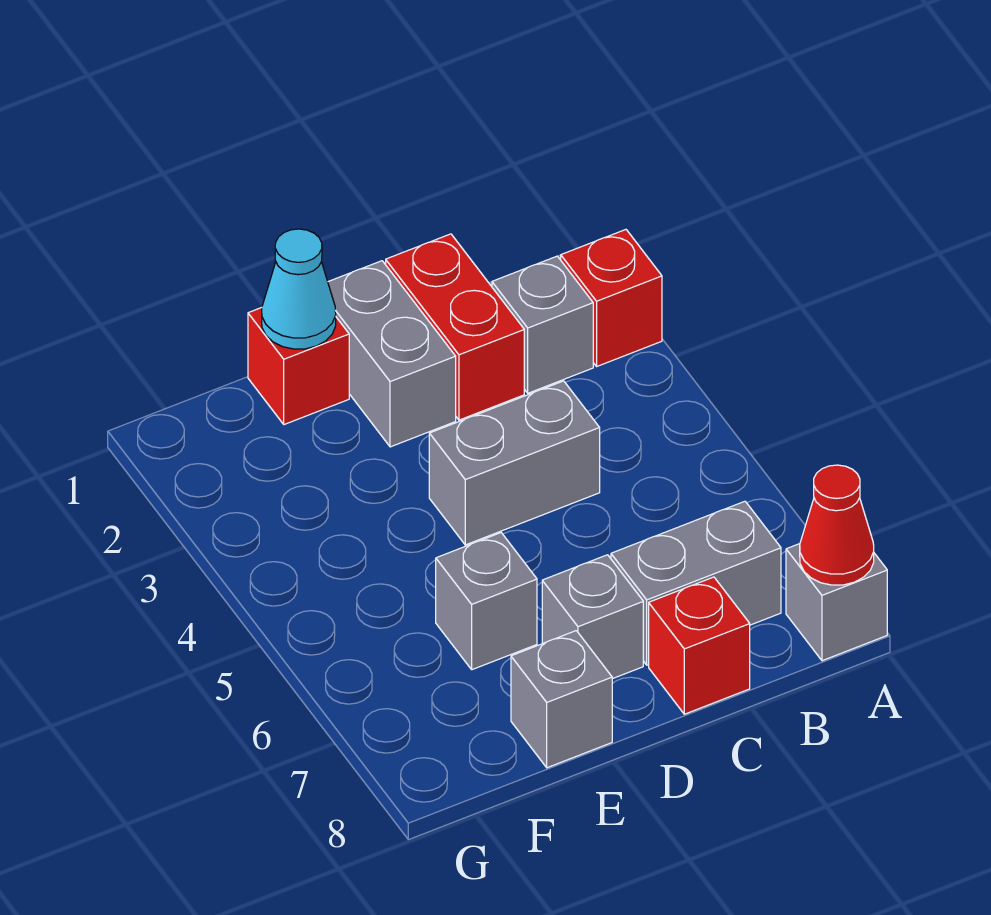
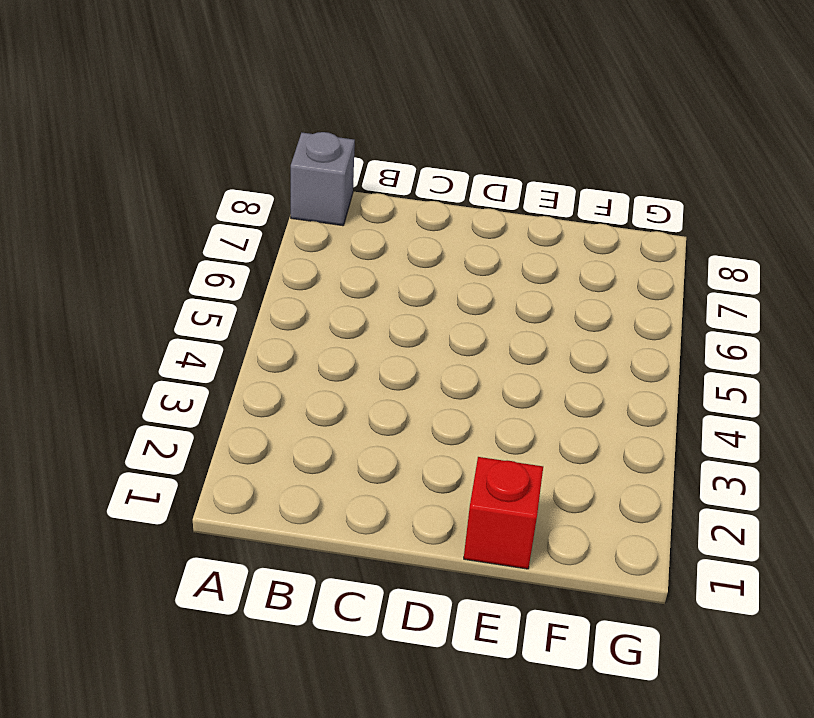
none -> red 1x1 brick [561,230,662,366]
none -> grey 1x1 brick [492,256,593,393]
none -> grey 1x2 brick [611,501,781,665]

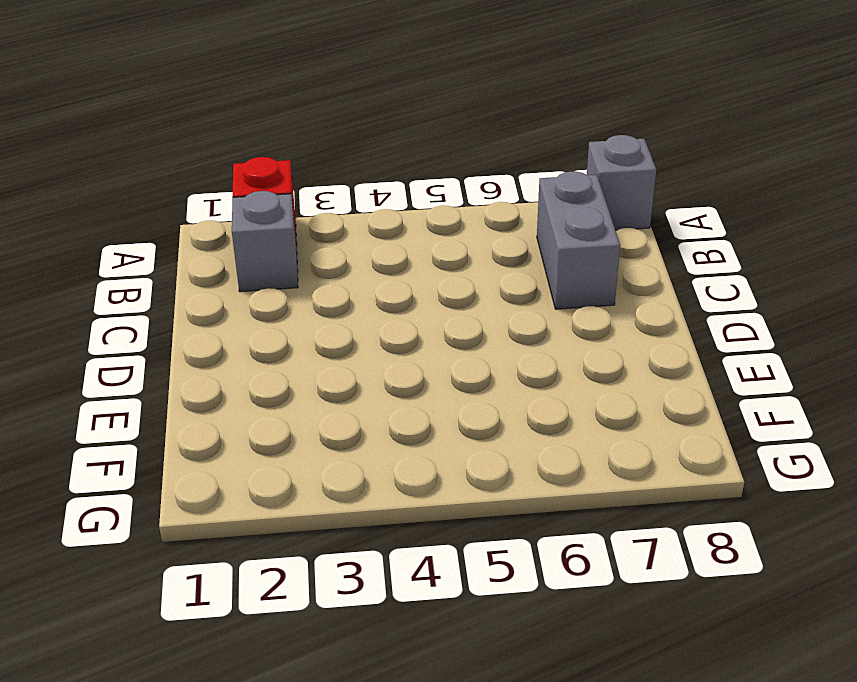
none -> red 1x2 brick [386,234,524,420]
none -> grey 1x2 brick [429,381,600,545]
none -> red 1x1 brick [649,577,750,714]

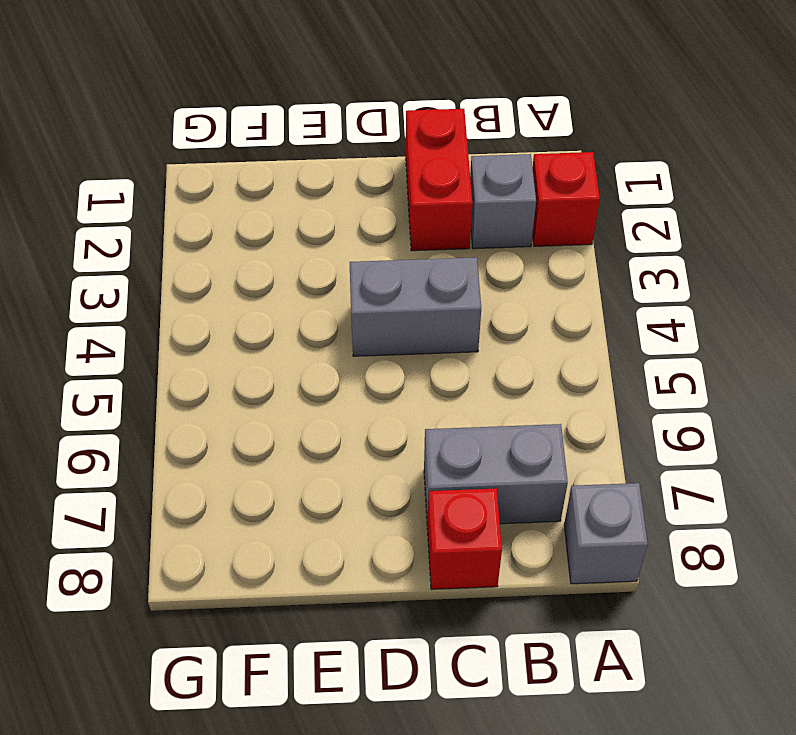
none -> grey 1x2 brick [328,261,456,447]
none -> grey 1x1 brick [542,555,643,679]
none -> red 1x1 brick [248,308,349,425]

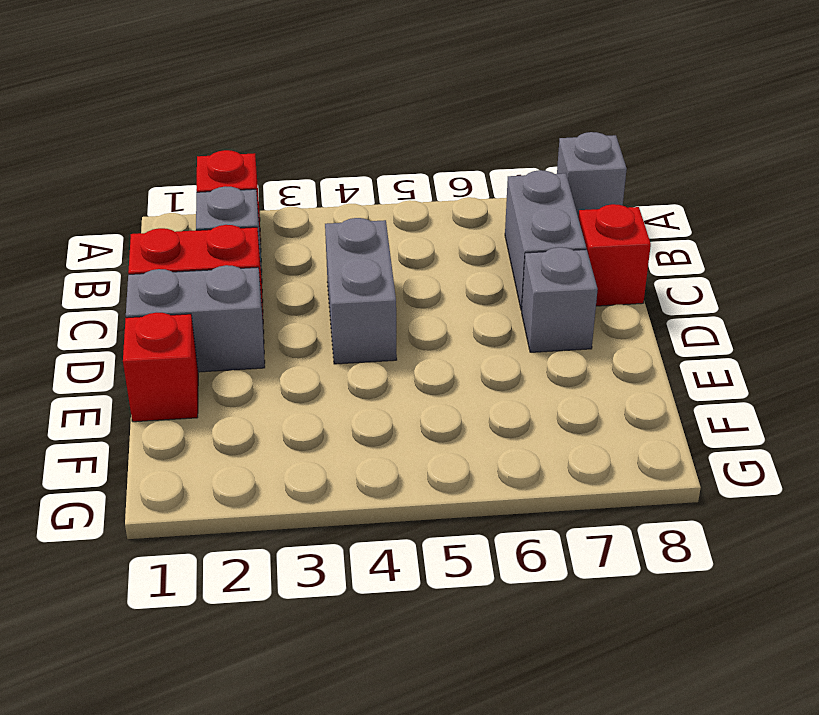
none -> grey 1x1 brick [436,533,537,670]
none -> grey 1x1 brick [511,631,612,768]
none -> red 1x1 cone [800,465,874,585]

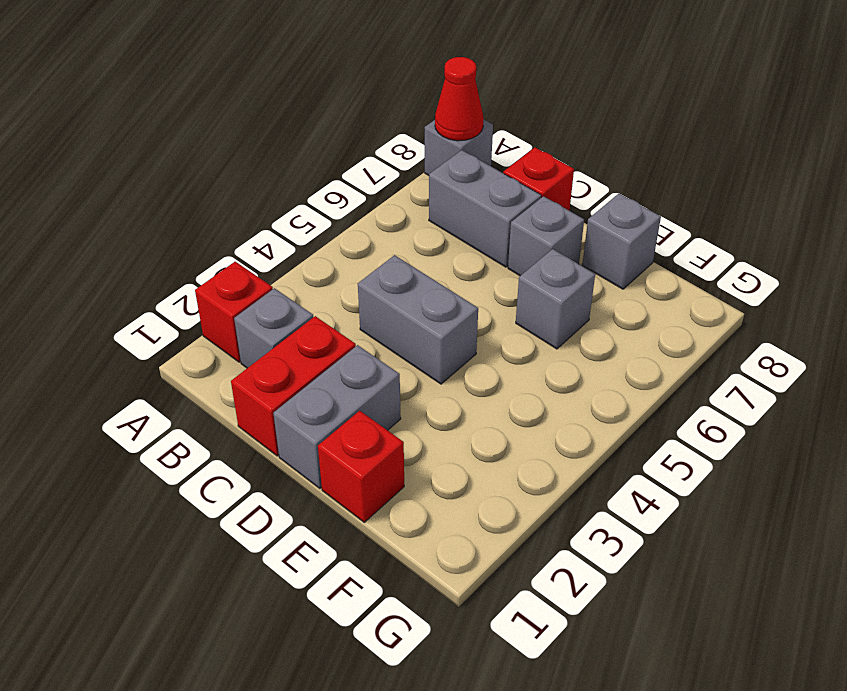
none -> cyan 1x1 cone [262,229,336,349]

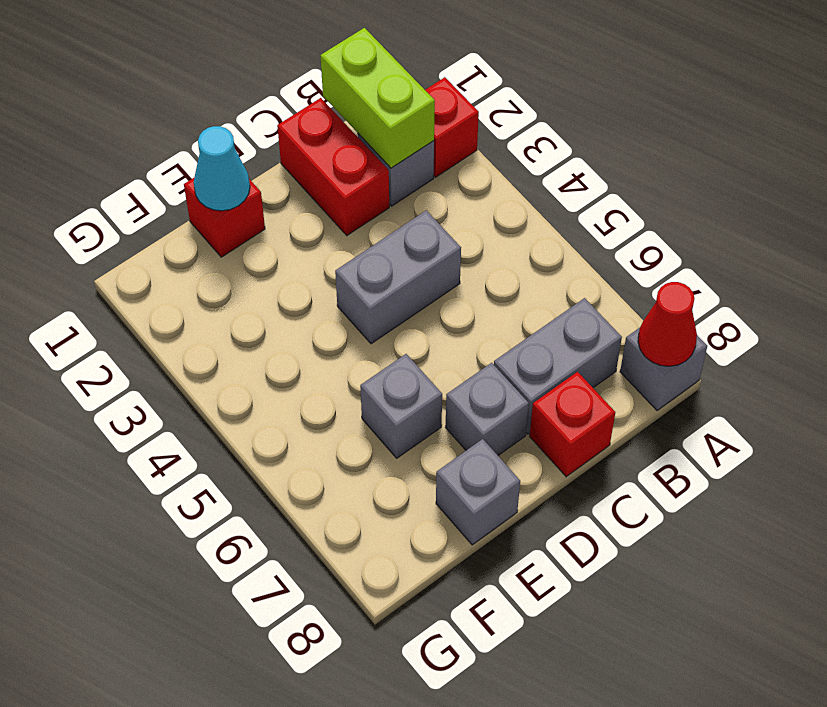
lime 1x2 brick [320,28,435,168] -> none
none -> grey 1x2 brick [328,261,456,447]

